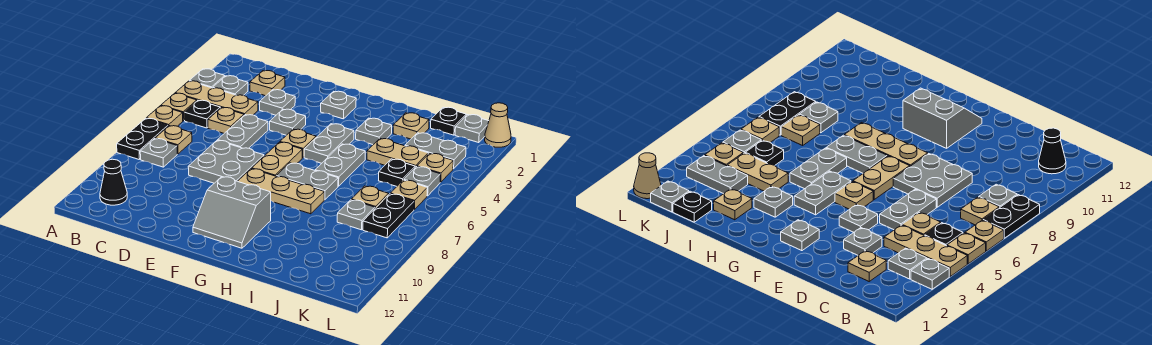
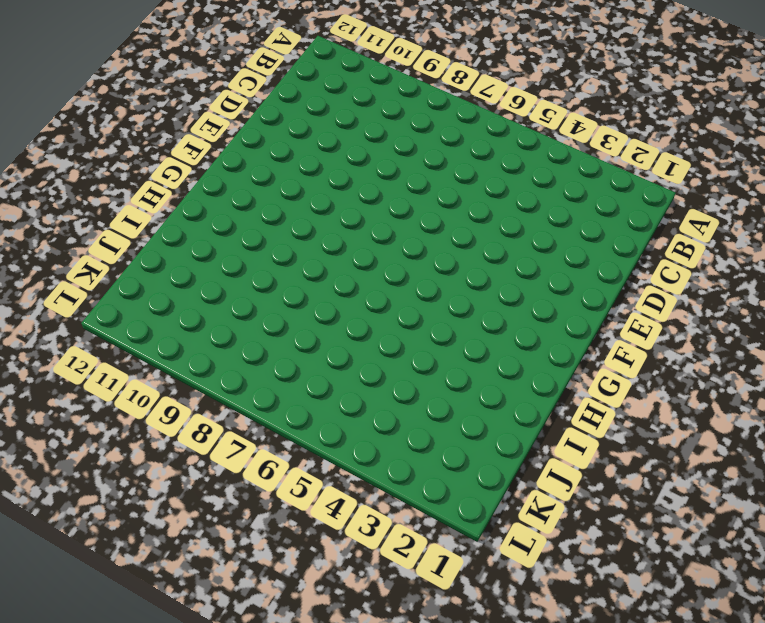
none -> grey 1x1 plate [189,69,225,88]
none -> tan 1x3 plate [175,81,258,115]
none -> tan 1x1 plate [161,93,197,121]
none -> tan 1x1 plate [146,106,183,126]

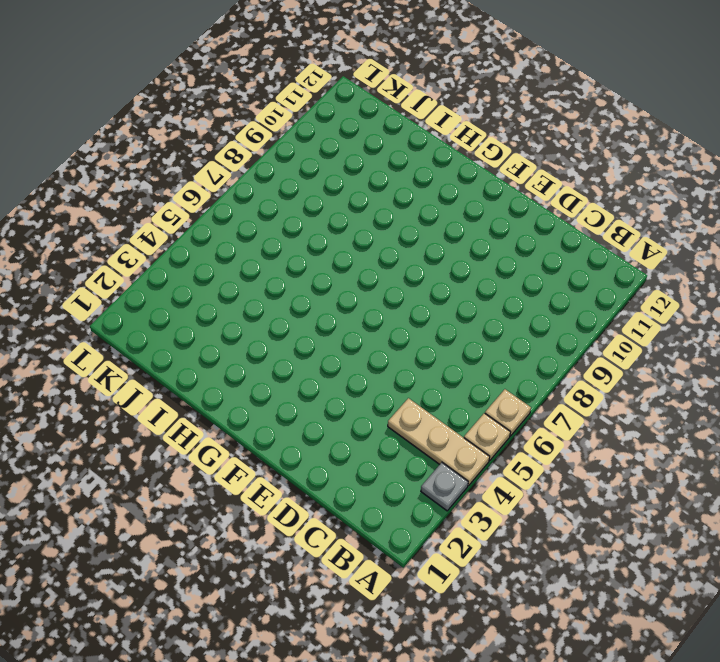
none -> black 1x2 plate [117,118,168,160]
none -> grey 1x1 plate [213,76,248,95]
none -> black 1x1 plate [184,100,220,128]
none -> tan 1x1 plate [155,126,192,154]

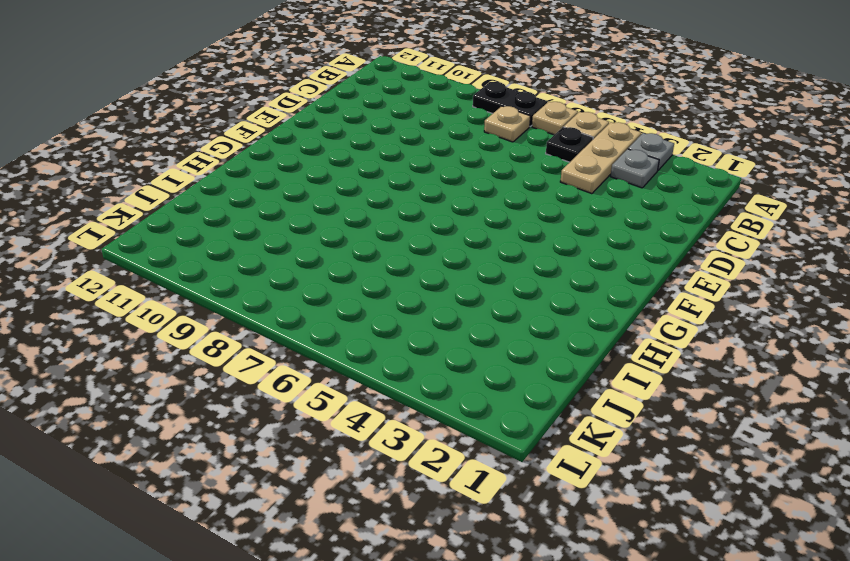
none -> grey 1x1 plate [140,139,177,167]
none -> black 1x1 cone [100,159,127,205]
none -> tan 1x1 plate [250,71,285,96]
none -> tan 1x1 plate [208,108,244,133]

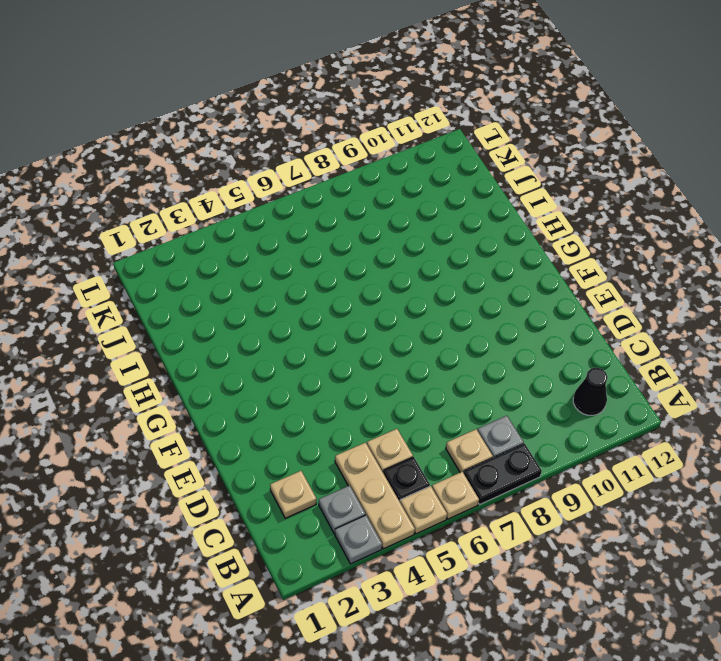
none -> grey 1x1 plate [260,90,295,115]
none -> grey 1x2 plate [218,115,268,148]
none -> grey 2x2 plate [188,140,264,183]
none -> grey 1x1 plate [270,109,306,135]

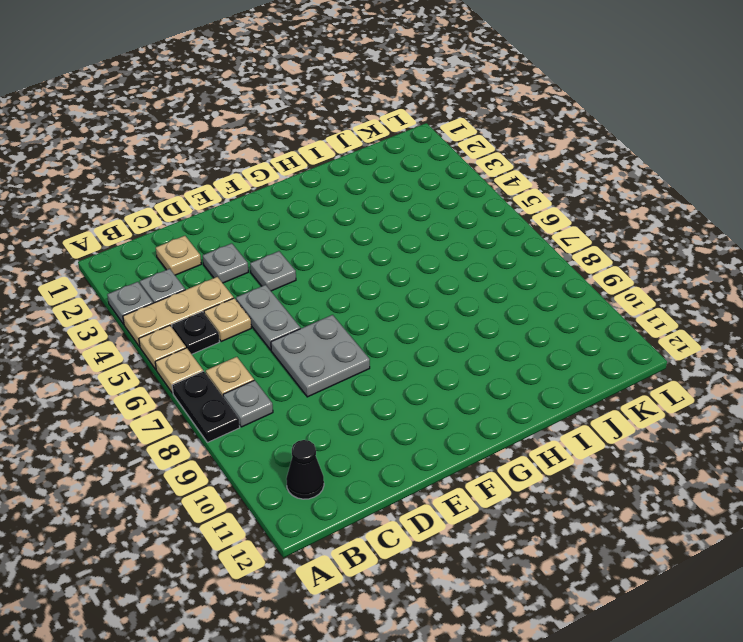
none -> grey 1x1 plate [321,91,356,119]
none -> tan 1x1 plate [280,129,316,158]
none -> tan 1x2 plate [252,142,302,176]
none -> tan 1x3 plate [238,169,324,214]

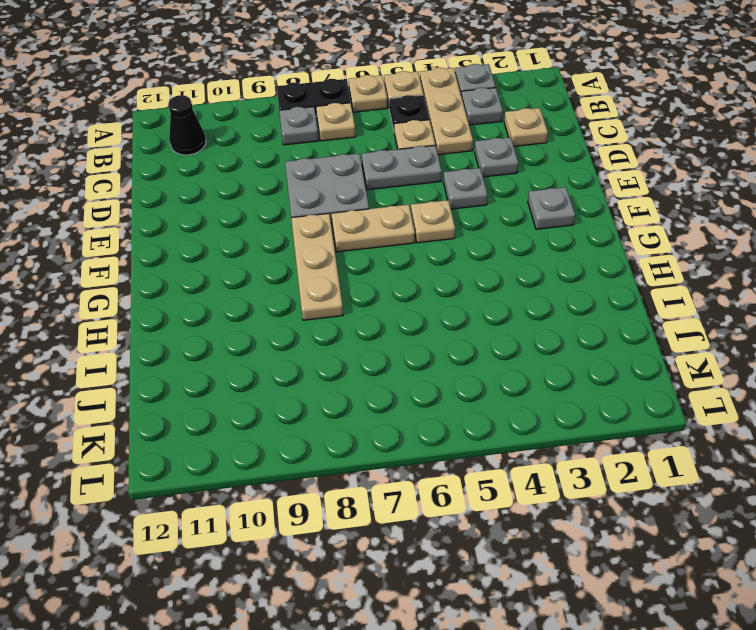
none -> grey 2x2 slope [193,177,271,248]
none -> grey 1x2 plate [304,124,354,163]
none -> grey 1x2 plate [277,163,338,200]
none -> grey 1x1 plate [356,118,392,145]

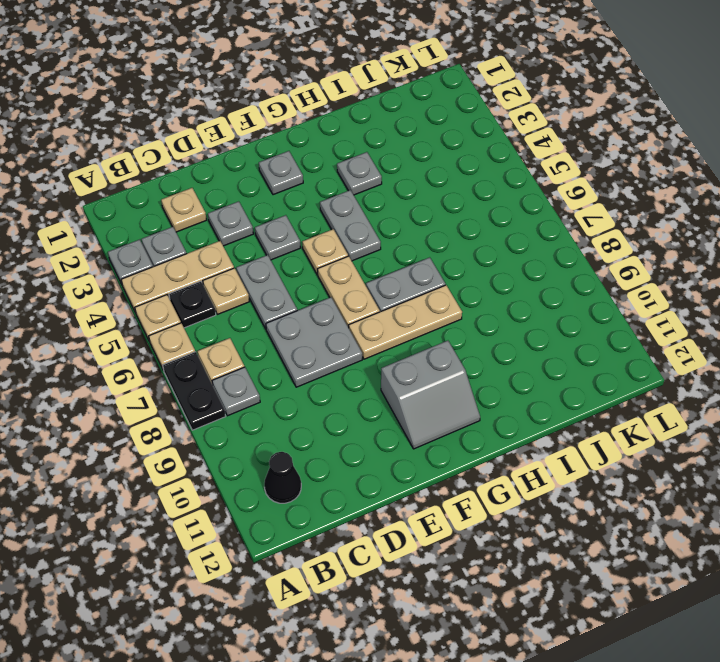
none -> grey 1x2 plate [315,144,365,186]
none -> tan 1x1 plate [393,113,429,139]
none -> tan 1x2 plate [367,139,428,167]
none -> black 1x1 plate [431,107,466,135]

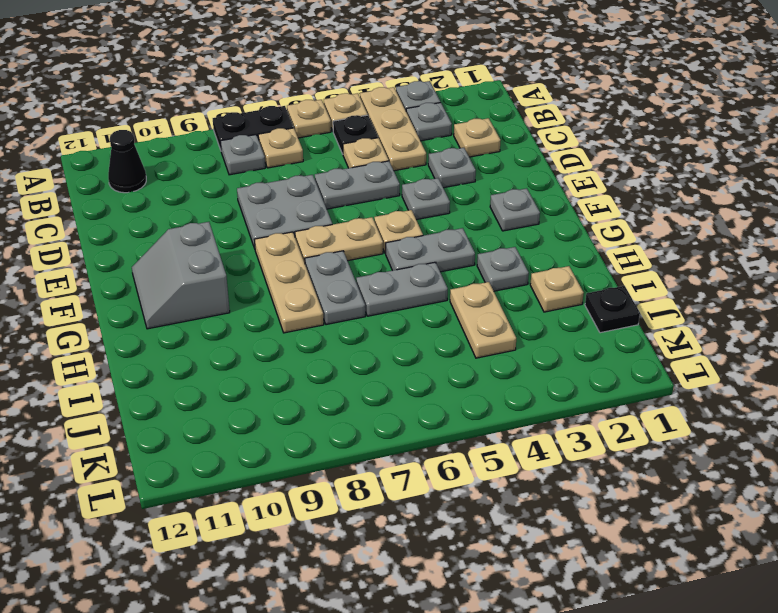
none -> grey 1x2 plate [405,133,466,169]
none -> black 1x1 plate [379,159,415,186]
none -> tan 1x1 plate [351,186,389,208]
none -> grey 1x1 plate [337,200,375,230]

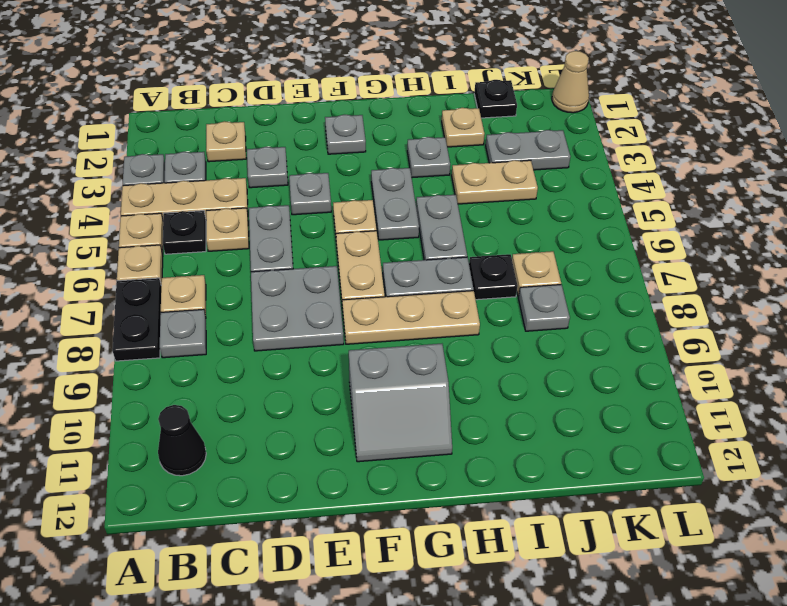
black 1x1 plate [469,254,518,300] -> black 1x1 plate moved to [379,159,415,186]
none -> grey 1x1 plate [455,115,489,143]
none -> tan 1x1 plate [417,153,453,182]
none -> grey 1x1 plate [404,167,440,196]
none -> tan 1x1 plate [390,180,427,210]

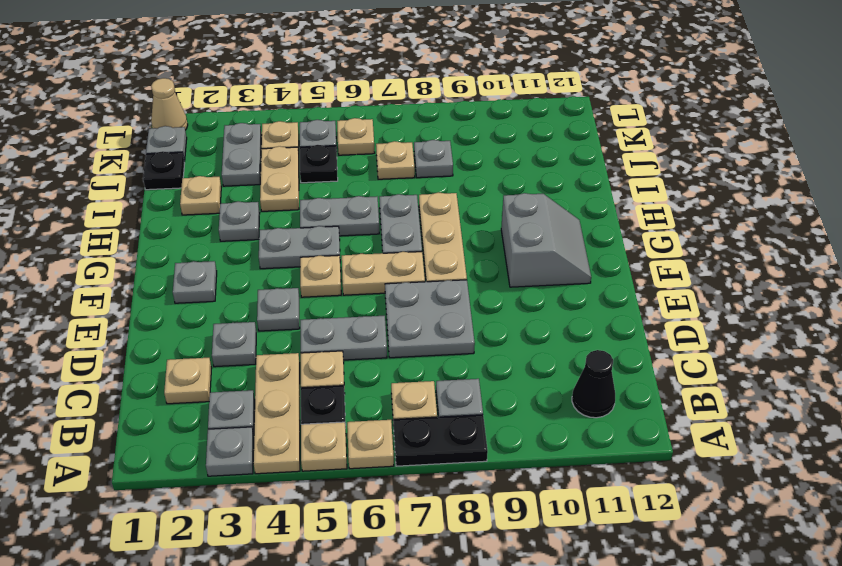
none -> black 1x2 plate [363,194,414,238]

